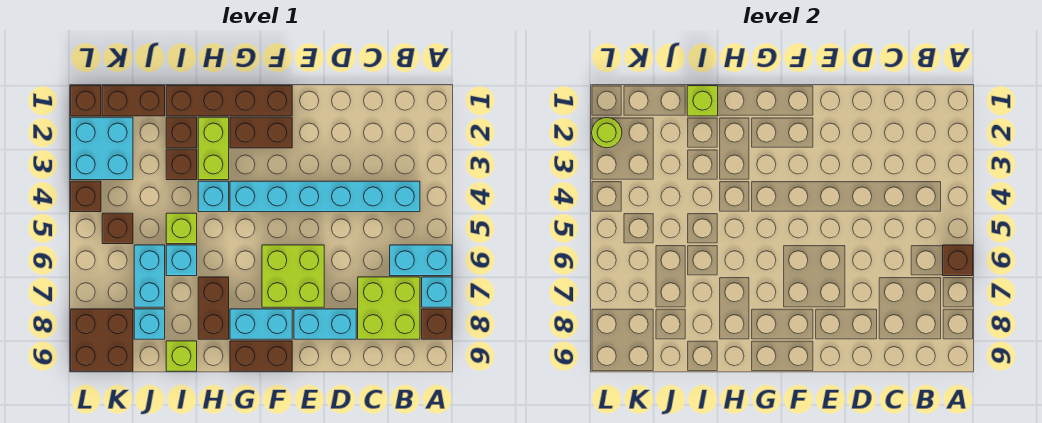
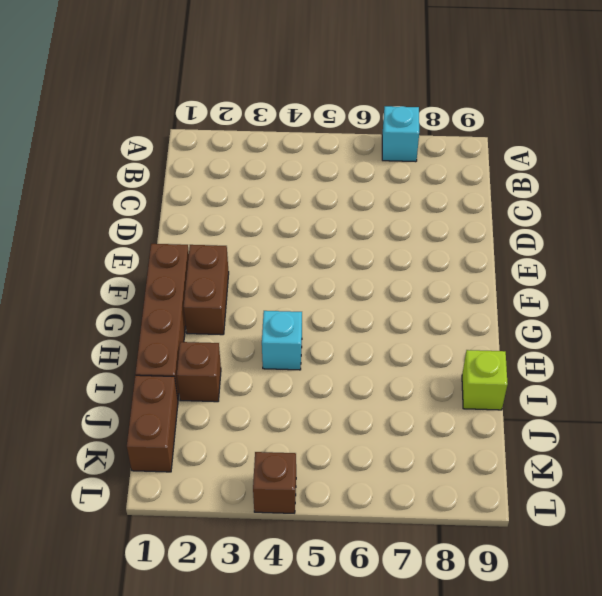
none -> cyan 1x2 brick [390,245,452,276]
none -> brown 1x1 brick [422,309,452,339]
none -> cyan 1x6 brick [230,181,420,212]
none -> lime 2x2 brick [358,277,420,339]

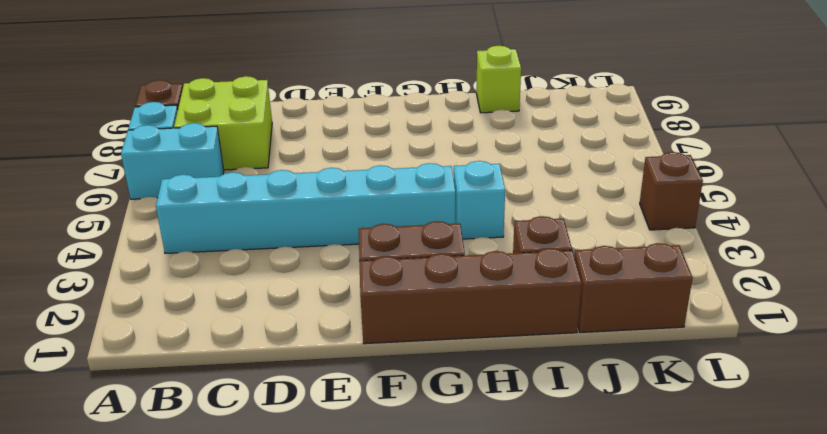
none -> cyan 1x2 brick [294,309,356,339]
none -> lime 2x2 brick [262,245,324,307]
none -> cyan 1x2 brick [230,309,292,339]
none -> brown 1x2 brick [230,341,292,371]

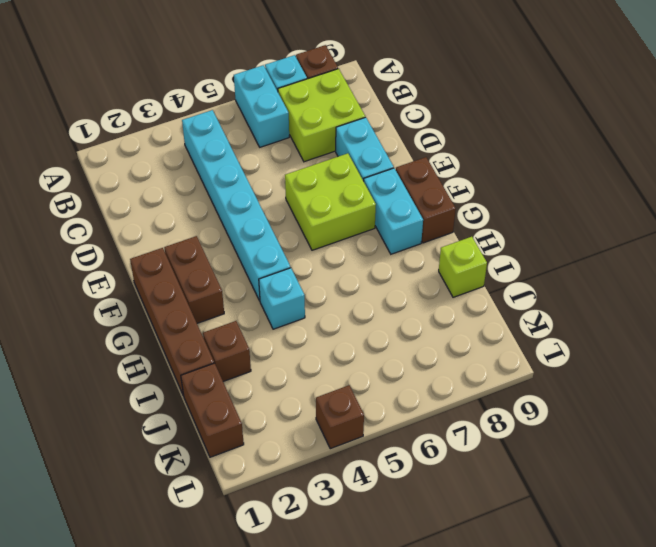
none -> lime 1x2 brick [198,117,229,180]
none -> brown 1x2 brick [198,277,229,339]
none -> brown 1x1 brick [166,149,197,180]
none -> lime 1x1 brick [166,213,197,244]

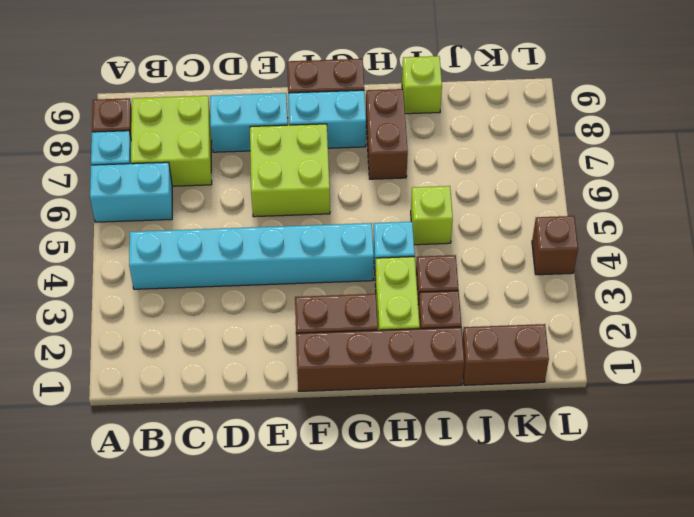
none -> cyan 1x1 brick [166,245,197,276]
none -> cyan 1x2 brick [134,245,165,307]
none -> cyan 1x1 brick [134,309,165,339]
none -> cyan 2x2 brick [71,117,133,180]

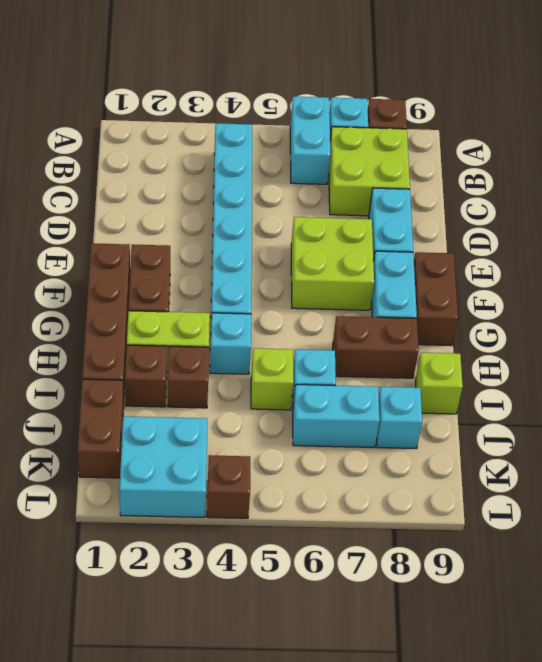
none -> brown 1x1 brick [102,213,133,244]
none -> brown 2x2 brick [71,309,133,371]
none -> brown 1x1 brick [71,86,101,116]
none -> brown 1x1 brick [943,245,973,276]

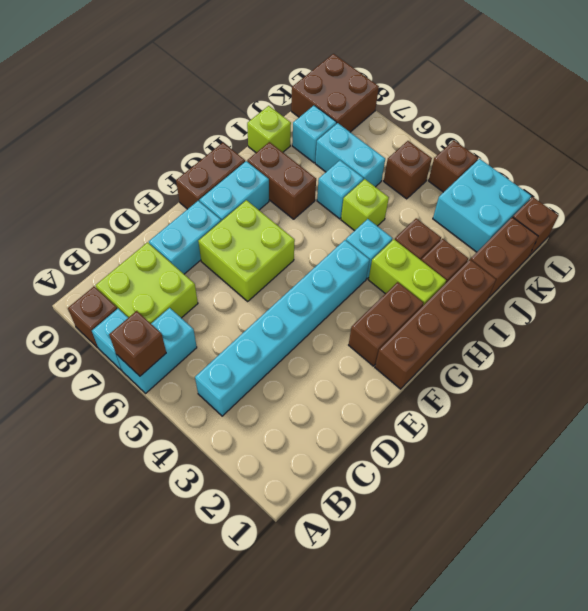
none -> lime 1x1 brick [687,86,718,116]
none -> lime 1x1 round brick [592,118,622,148]

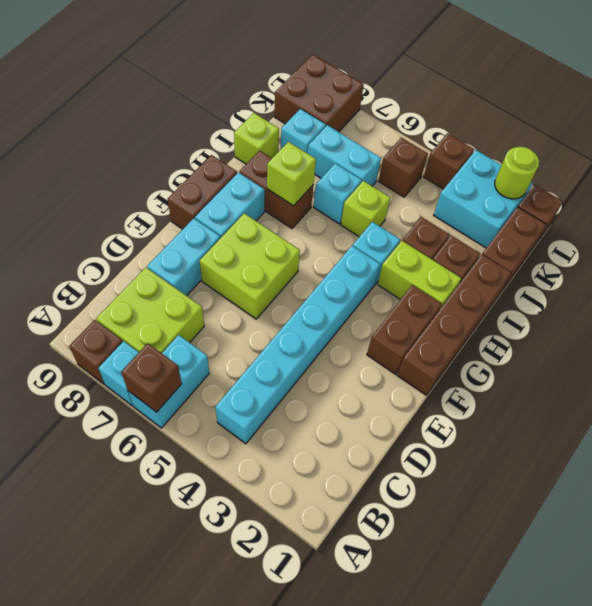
lime 1x1 brick [267,142,316,206] -> lime 1x1 brick moved to [687,86,718,116]

